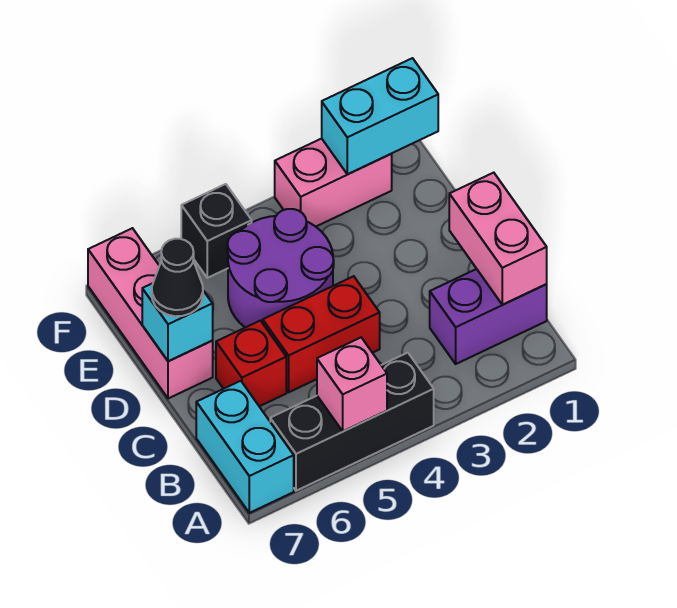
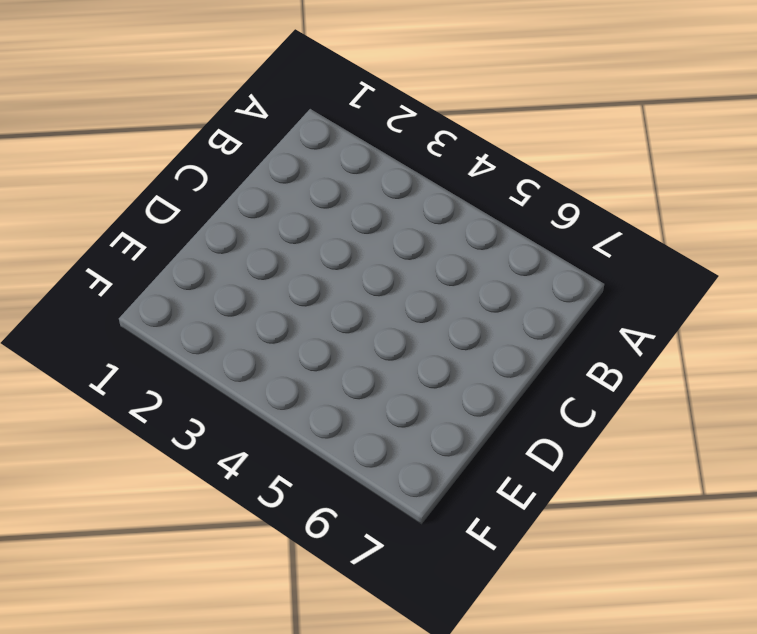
none -> black 1x3 brick [270,353,434,491]
none -> cyan 1x2 brick [196,381,294,513]
none -> purple 1x2 brick [430,269,547,364]

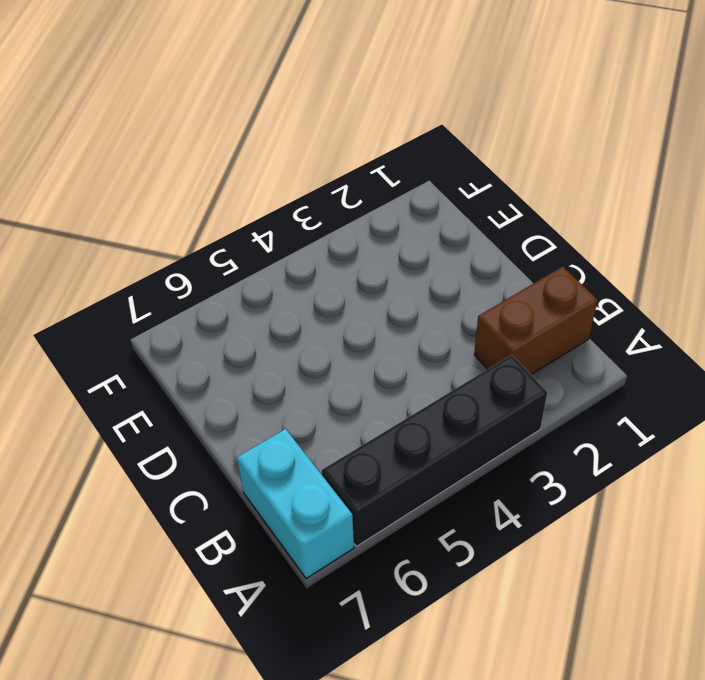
black 1x4 brick [322,355,547,546] -> black 1x3 brick [270,353,434,491]
brown 1x2 brick [474,267,598,375] -> purple 1x2 brick [430,269,547,364]
none -> red 1x2 brick [263,276,380,392]
none -> red 1x1 brick [216,321,286,406]
none -> purple 2x2 round brick [227,209,334,328]

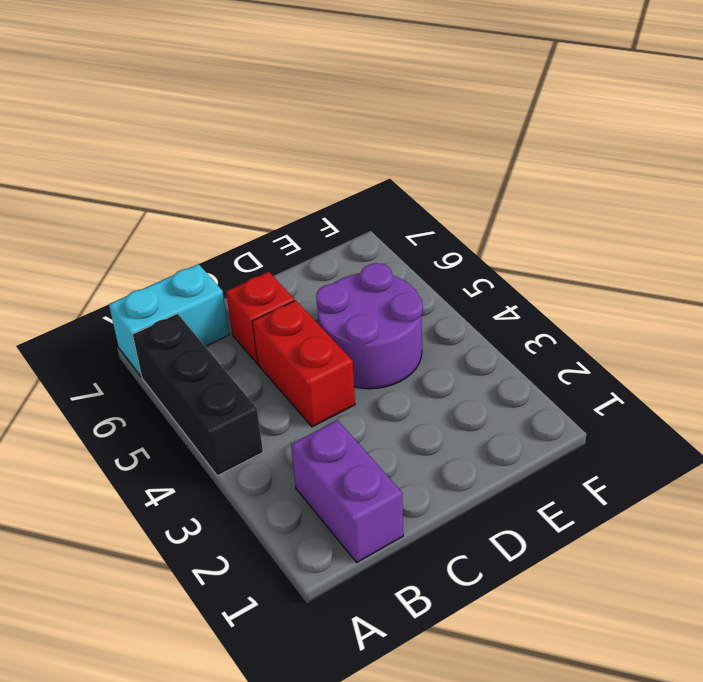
none -> pink 1x3 brick [88,228,213,399]
none -> pink 1x2 brick [275,139,392,227]
none -> black 1x1 brick [181,184,252,278]

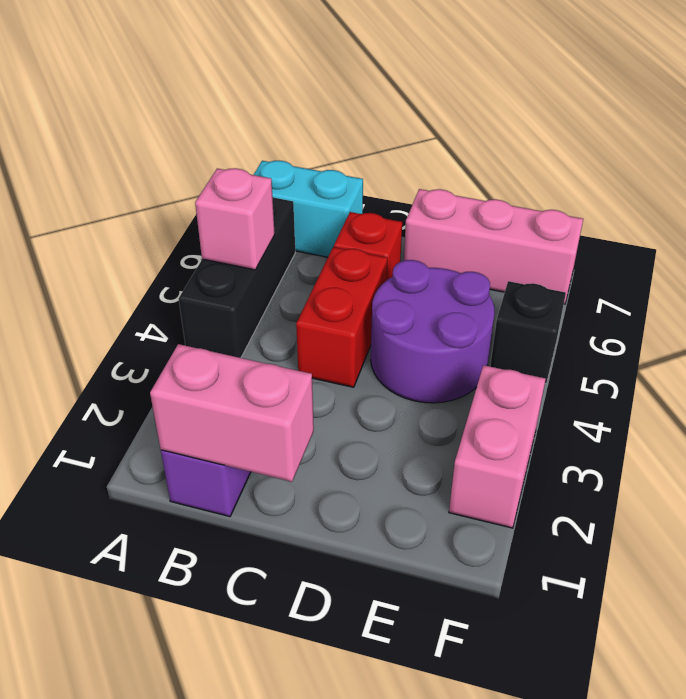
none -> cyan 1x1 brick [142,283,213,361]
none -> cyan 1x2 brick [322,58,438,174]
none -> black 1x1 cone [152,239,203,316]

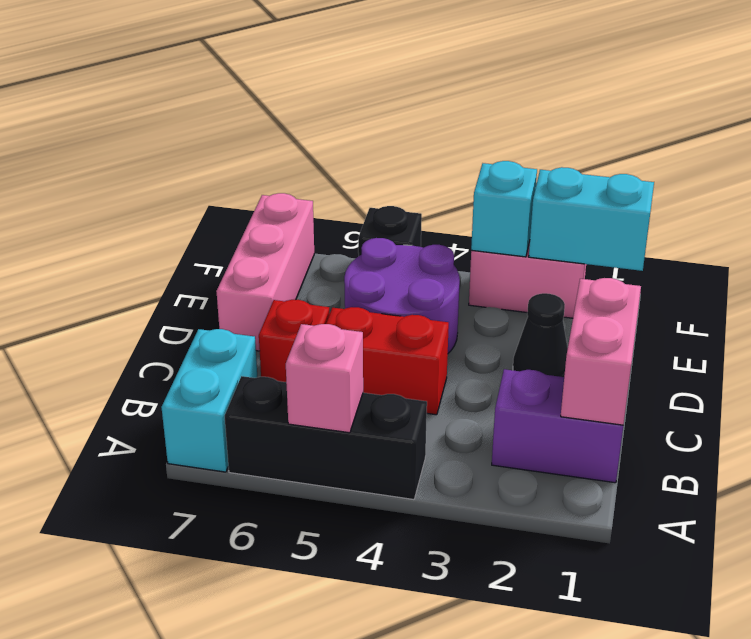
black 1x1 cone [513,293,568,377] -> black 1x1 cone moved to [152,239,203,316]
cyan 1x1 brick [471,161,537,257] -> cyan 1x1 brick moved to [142,283,213,361]

